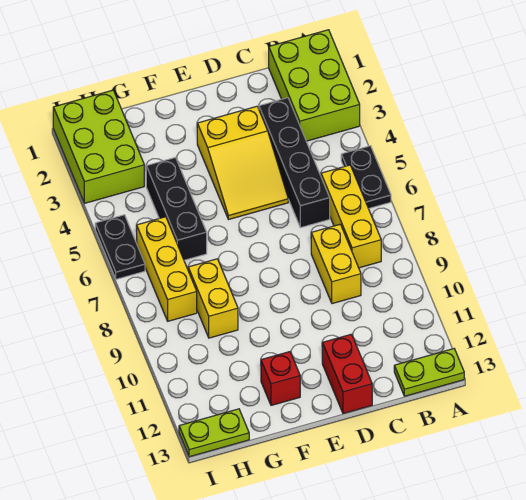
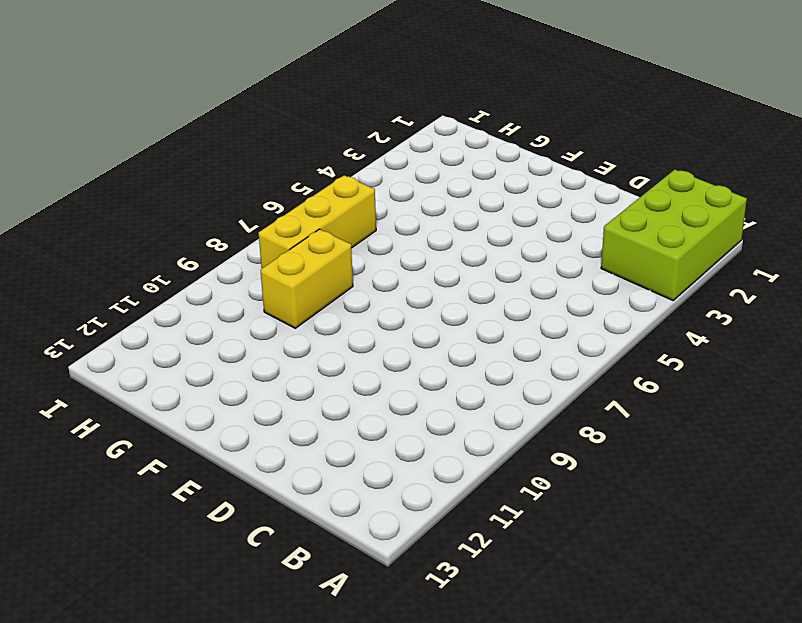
none -> black 1x2 plate [341,146,391,209]
none -> lime 1x2 plate [394,349,464,396]
none -> yellow 1x3 brick [321,165,381,268]

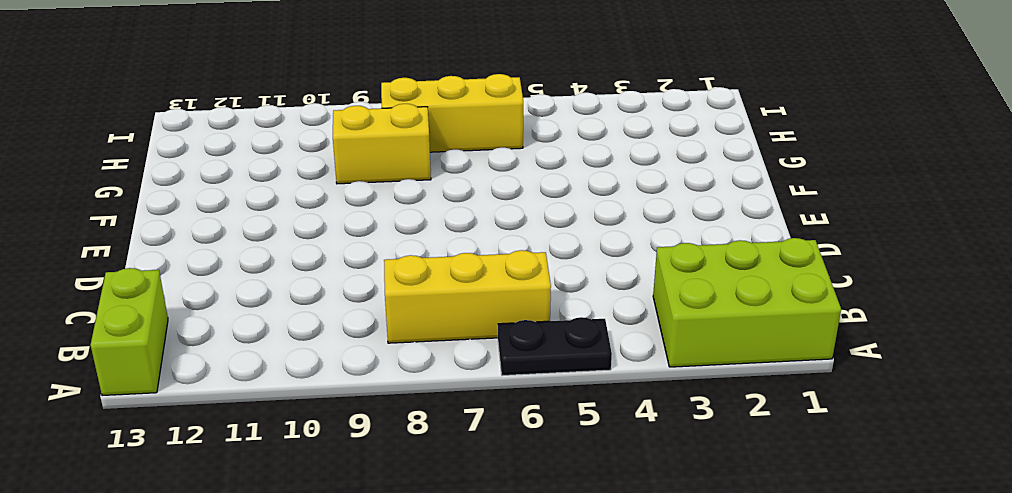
lime 1x2 brick [91,268,168,396] -> lime 1x2 plate [394,349,464,396]
none -> black 1x4 brick [259,98,330,228]
none -> yellow 1x2 brick [311,224,361,304]
none -> yellow 2x3 slope [197,106,288,220]

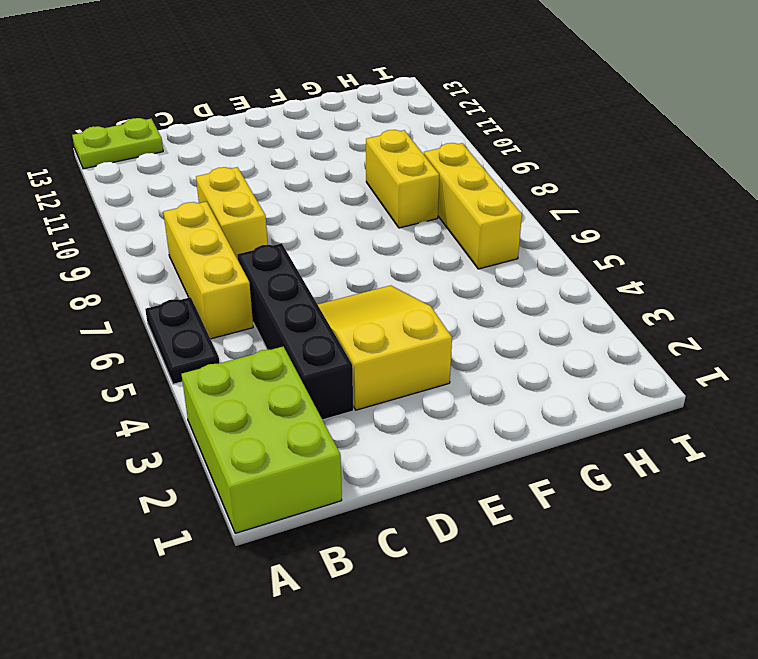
none -> red 1x2 brick [322,334,372,414]
none -> red 1x1 brick [261,352,300,405]
none -> black 1x3 brick [146,158,207,260]

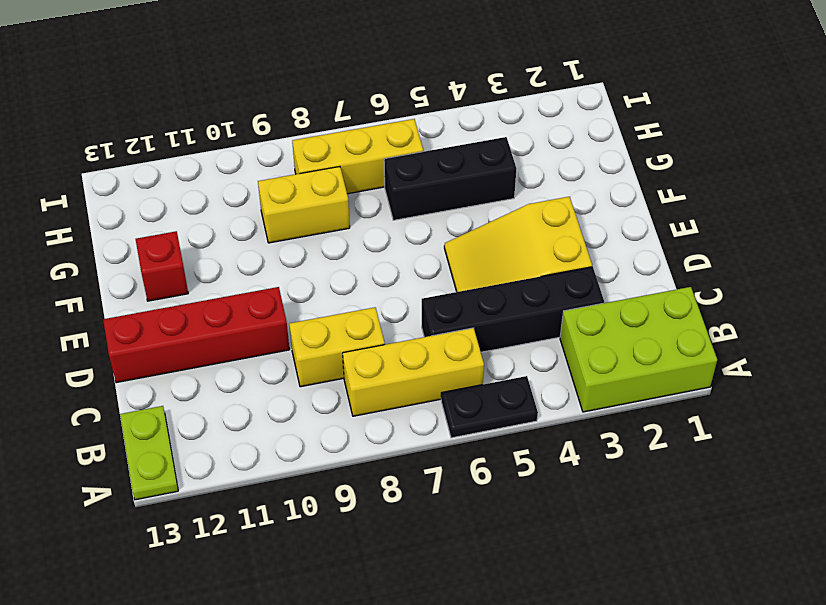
red 1x4 brick [103,287,290,383] -> red 1x2 brick [322,334,372,414]
none -> lime 2x3 brick [53,90,144,203]
none -> lime 1x2 plate [179,409,249,457]
none -> black 1x2 plate [95,215,145,279]

